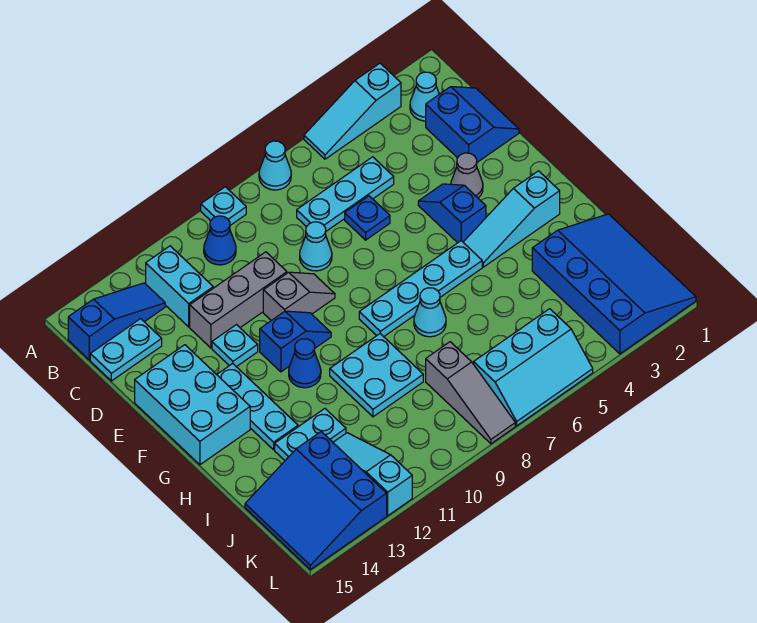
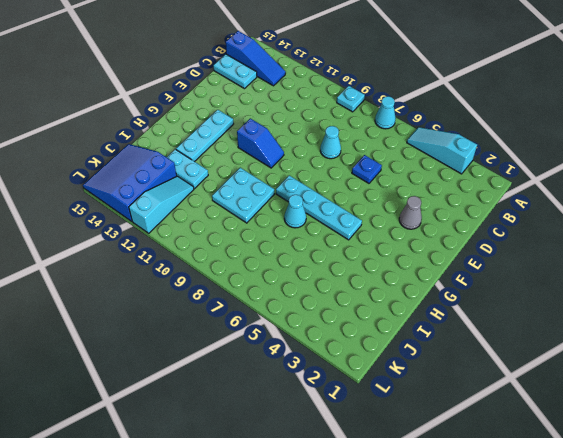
none -> cyan 1x1 cone [410,72,439,121]
none -> blue 1x1 cone [204,216,236,265]
none -> cyan 1x2 brick [146,246,213,327]
none -> blue 2x2 slope [426,87,519,162]

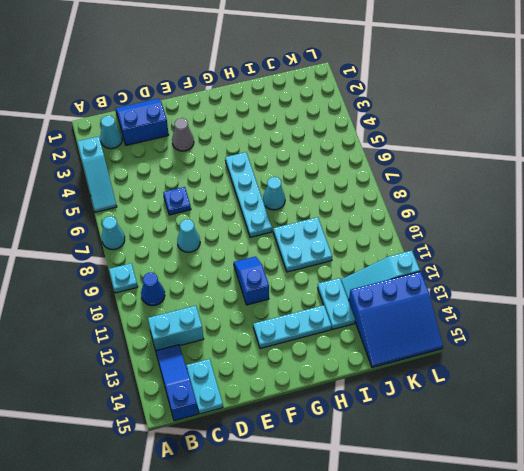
none -> cyan 1x3 plate [297,157,394,231]
none -> grey 1x3 brick [190,252,287,348]
none -> blue 1x2 slope [418,184,486,243]
none -> grey 1x2 slope [263,272,335,321]

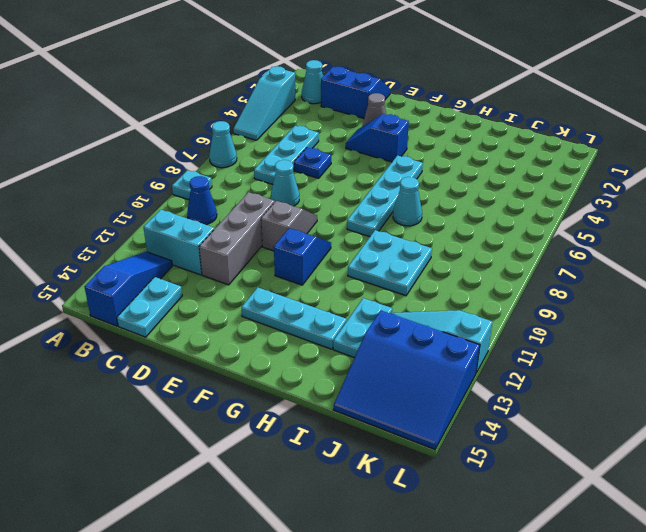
none -> cyan 1x1 plate [212,325,258,367]
none -> cyan 2x3 brick [135,345,250,465]
none -> cyan 1x3 slope [463,171,560,267]
none -> blue 1x1 cone [289,339,321,388]

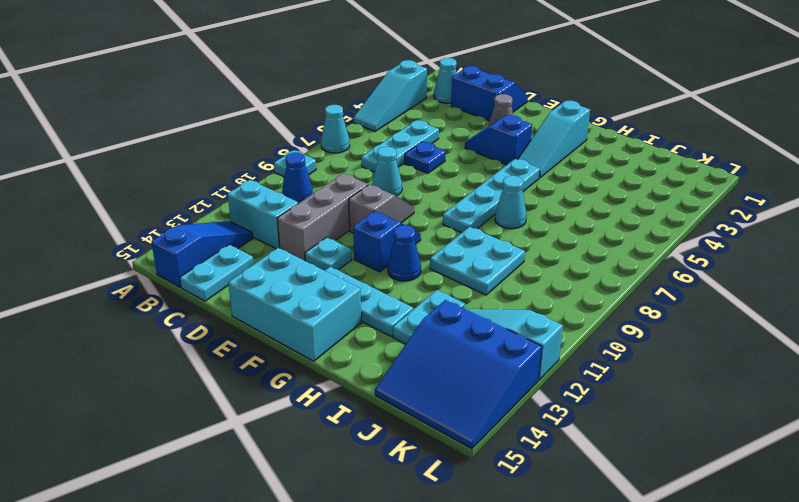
none -> blue 3x4 slope [532,214,696,354]
none -> grey 1x3 slope [426,342,515,444]
none -> cyan 2x3 slope [474,309,593,426]

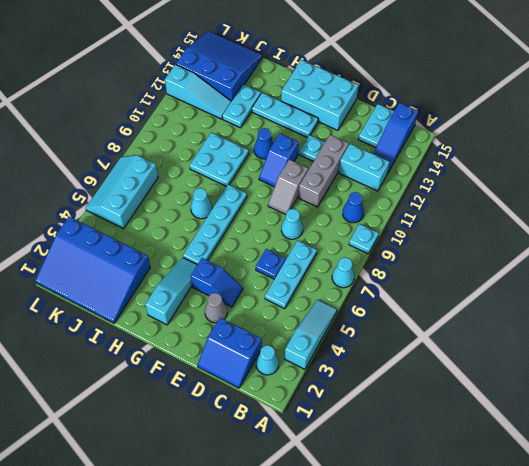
none -> grey 1x3 slope [426,342,515,444]

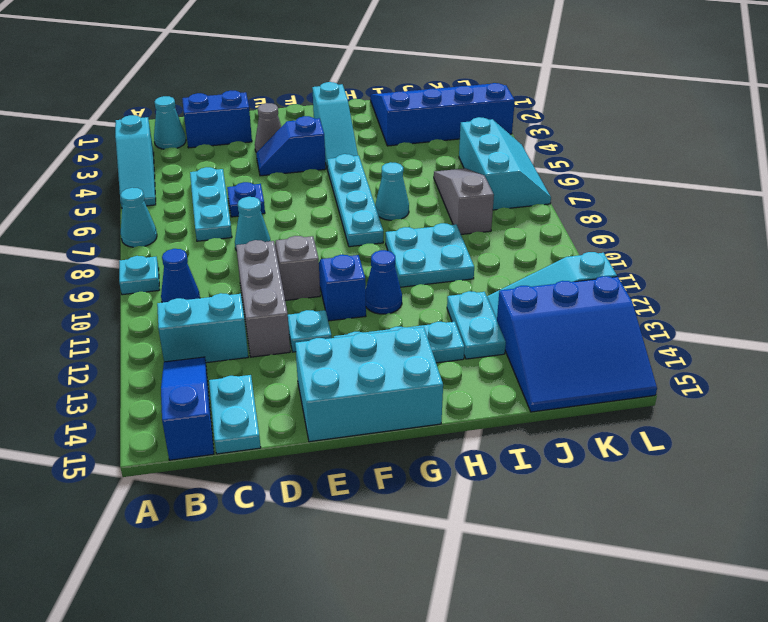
grey 1x3 slope [434,168,494,234] -> grey 1x3 slope turned to [426,342,515,444]

